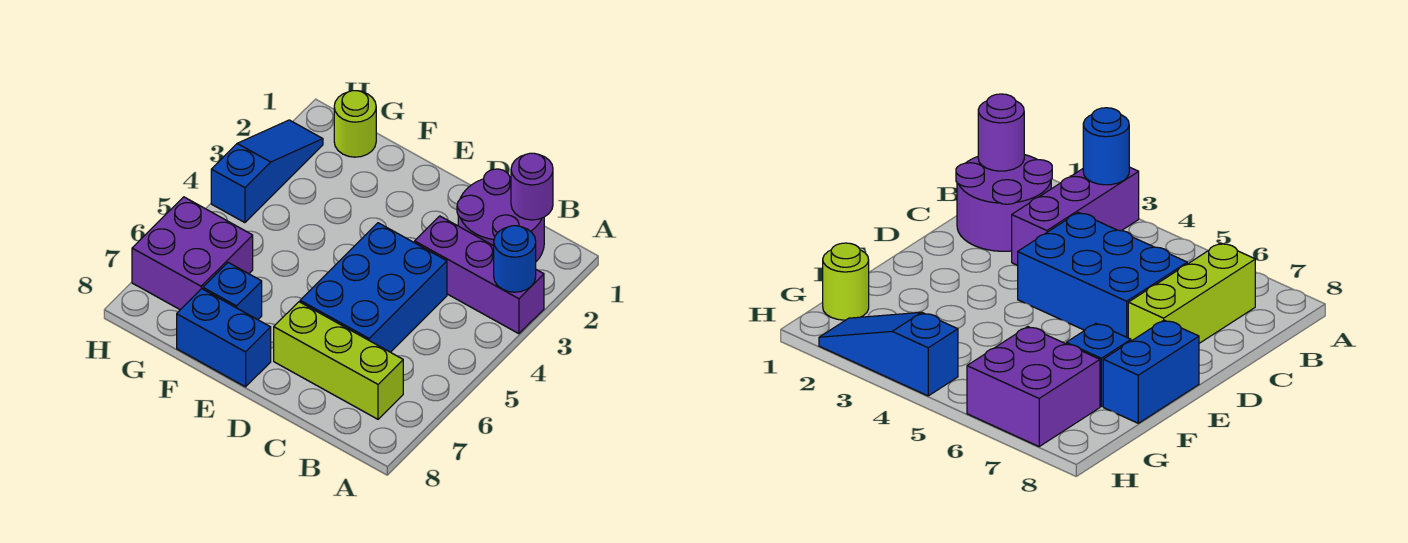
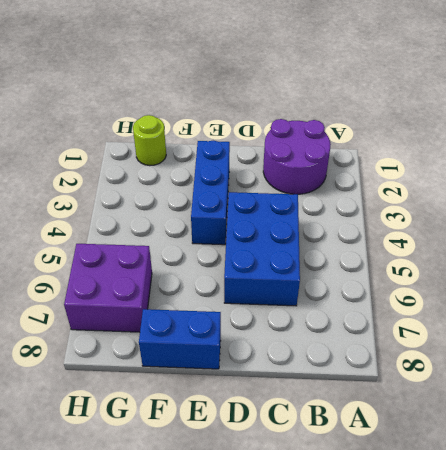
blue 1x3 brick [191,141,230,245] -> none
none -> purple 1x3 brick [415,216,544,334]
none -> lime 1x3 brick [274,302,403,419]

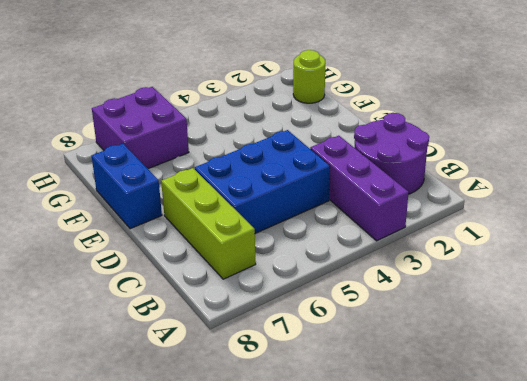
none -> blue 1x1 brick [203,263,262,320]
none -> blue 1x3 slope [211,120,323,223]

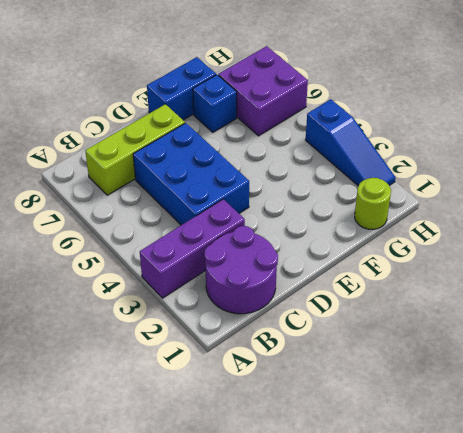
none -> blue 1x1 round brick [494,226,536,292]
none -> purple 1x1 round brick [511,153,553,220]

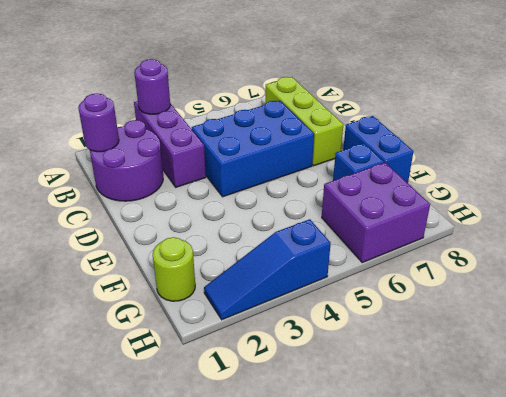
purple 1x1 round brick [134,59,170,114] -> blue 1x1 round brick [494,226,536,292]

